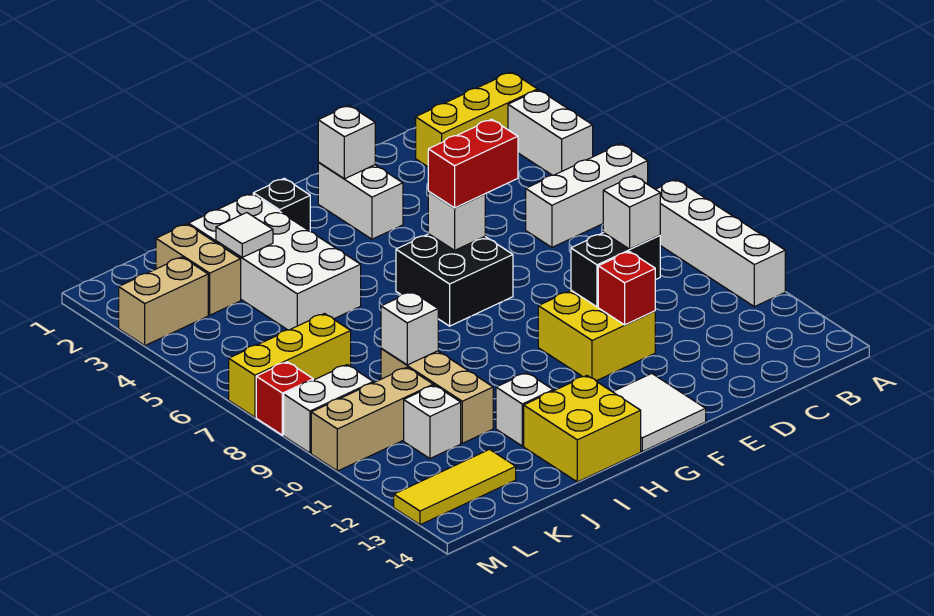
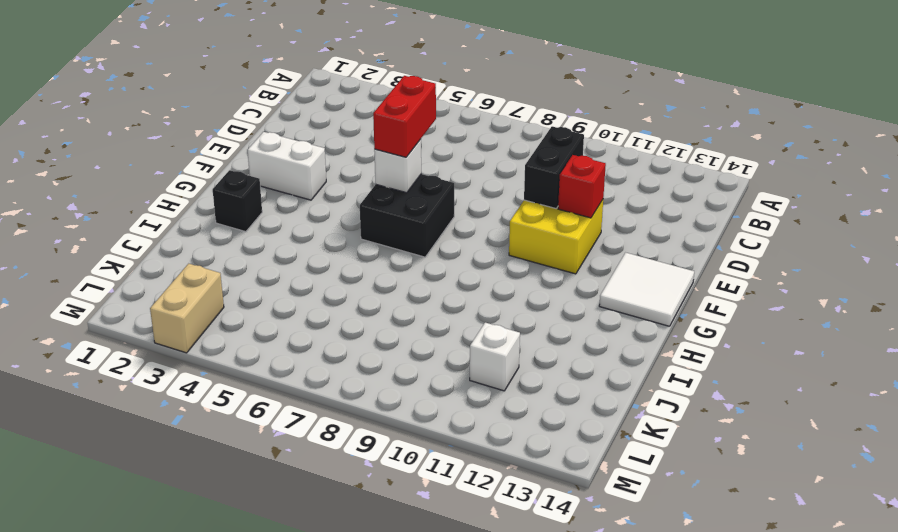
none -> yellow 1x3 brick [416,72,538,167]
none -> white 1x2 brick [508,90,593,175]
none -> white 1x3 brick [526,144,648,247]

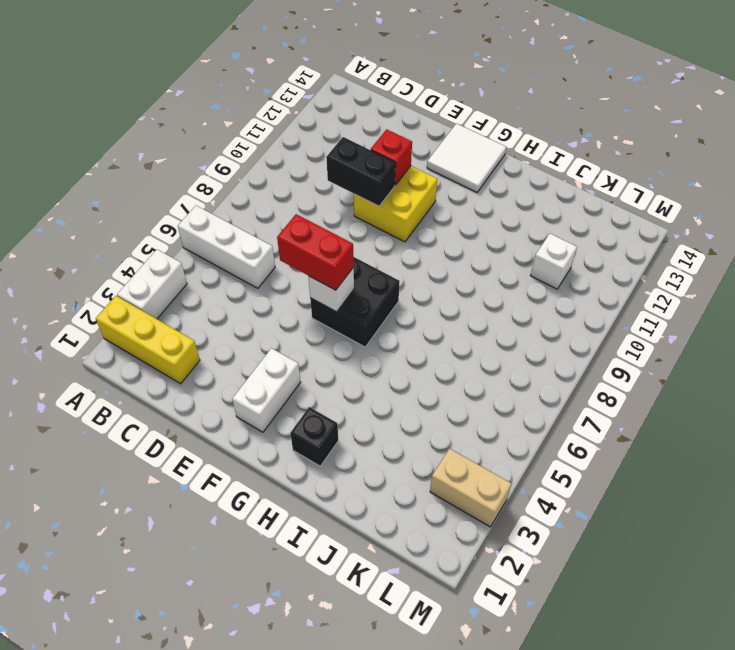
none -> white 1x4 brick [656,180,785,307]
none -> yellow 2x2 brick [524,376,641,482]
none -> white 2x4 brick [188,194,361,330]

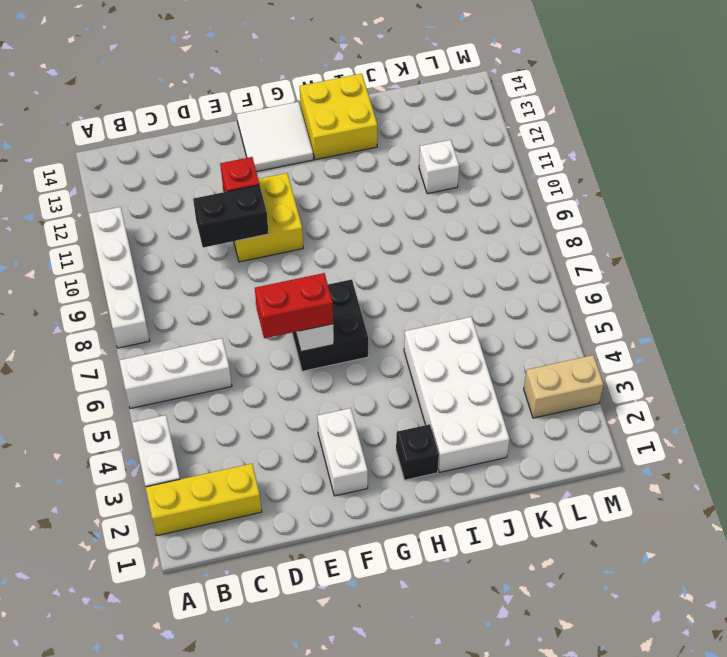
none -> white 1x1 brick [496,373,553,446]
none -> tan 1x3 brick [381,349,493,443]
none -> tan 1x2 brick [156,224,241,315]

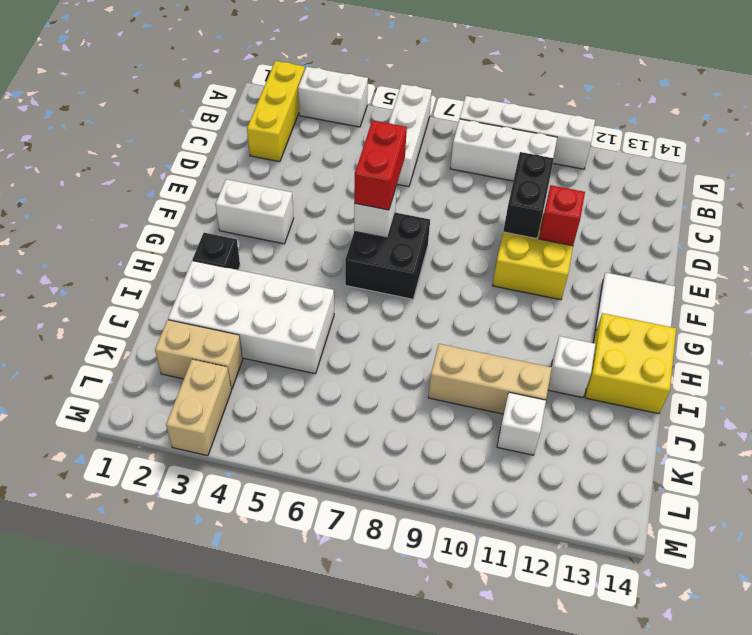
white 1x3 brick [450,119,557,181] -> none
none -> yellow 1x3 brick [229,314,351,417]
none -> tan 1x3 brick [311,367,433,471]
none -> yellow 1x3 tile [394,449,516,525]

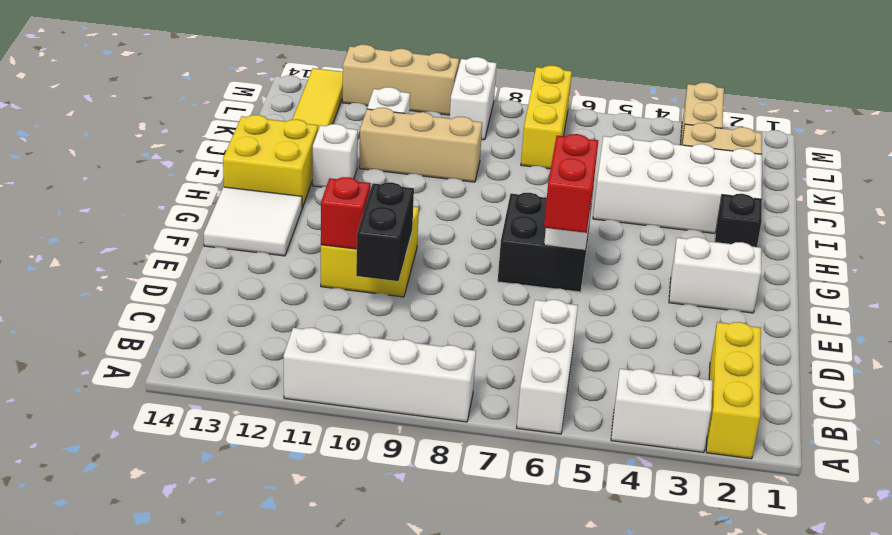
tan 1x3 brick [342,45,459,115] -> tan 1x3 brick turned to [311,367,433,471]
none -> red 1x1 brick [256,362,313,435]
none -> white 1x1 brick [318,106,375,179]
none -> white 1x1 tile [216,213,273,257]

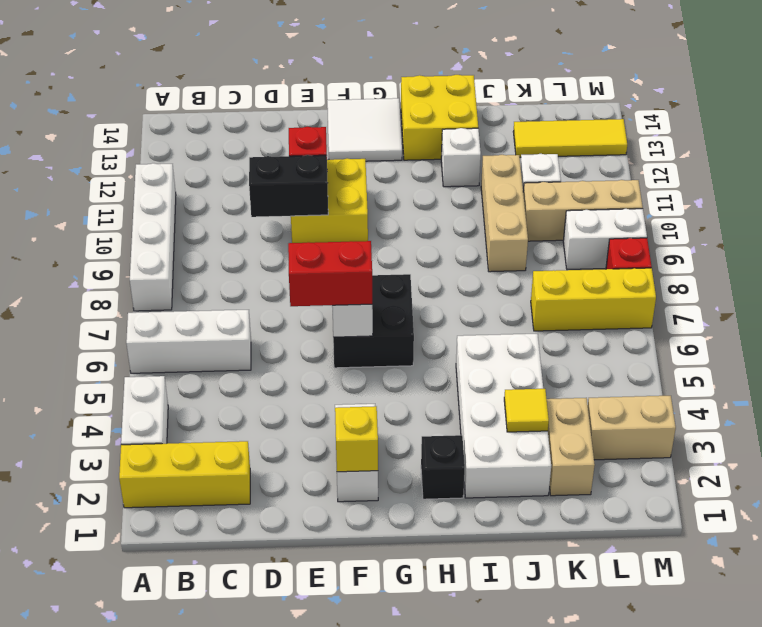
yellow 1x1 brick [335,406,378,472] -> white 1x1 brick [318,106,375,179]
yellow 1x1 tile [504,389,549,432] -> white 1x1 tile [216,213,273,257]
none -> white 1x1 brick [381,292,438,365]
none -> white 1x1 brick [603,176,660,249]

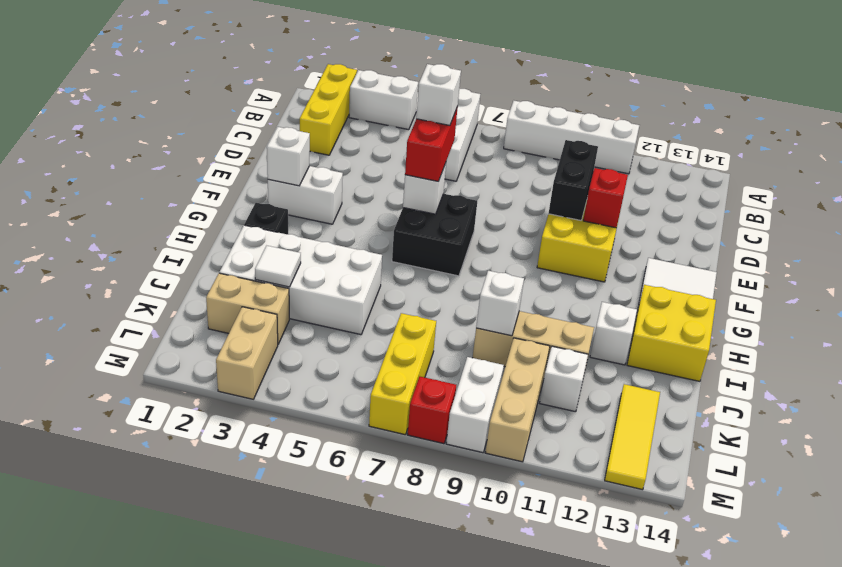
white 1x1 brick [416,64,461,125] -> white 1x1 brick moved to [603,176,660,249]

